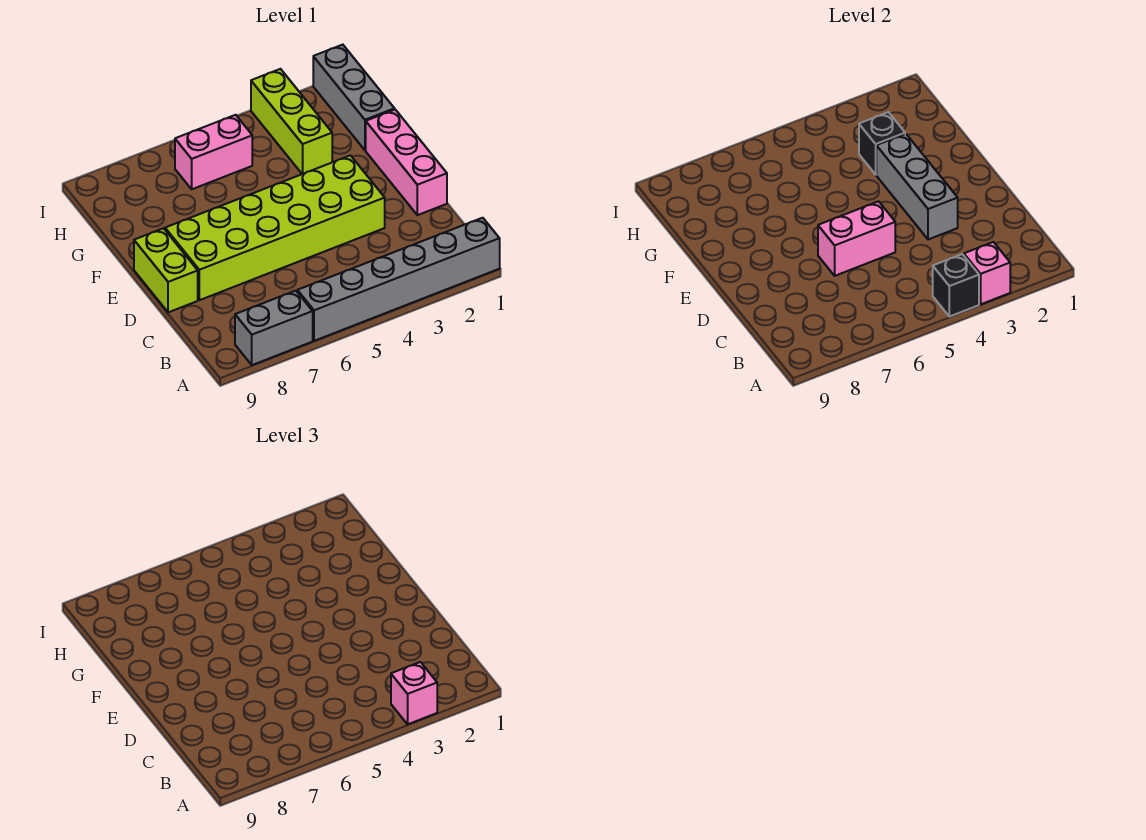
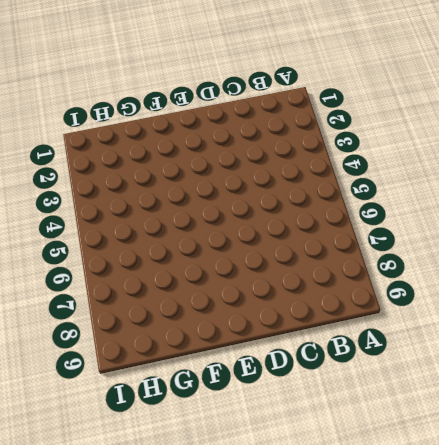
none -> grey 1x6 brick [297,218,500,341]
none -> grey 1x2 brick [235,291,313,365]
none -> pink 1x3 brick [366,110,447,215]

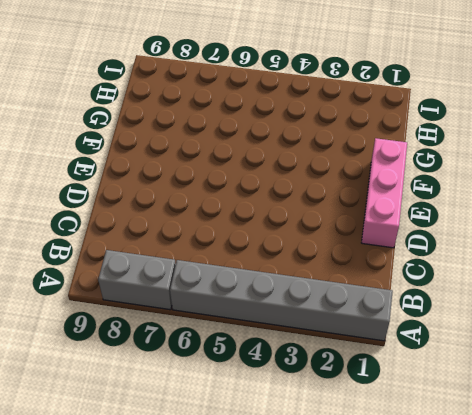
none -> lime 2x6 brick [165,155,385,300]
none -> lime 1x2 brick [134,228,198,312]
none -> grey 1x3 brick [313,45,395,150]

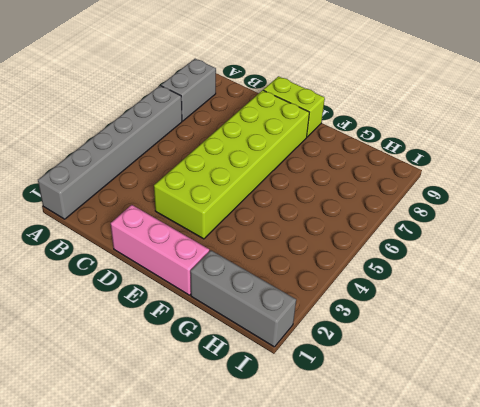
none -> lime 1x3 brick [251,69,332,174]
none -> pink 1x2 brick [175,115,252,189]
none -> pink 1x1 brick [964,242,1010,304]

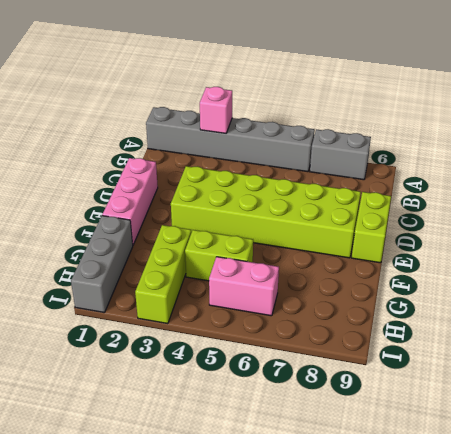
lime 1x2 brick [185,230,253,281] -> none
none -> black 1x1 brick [933,254,979,317]
none -> grey 1x3 brick [876,134,958,239]
none -> pink 1x2 brick [818,201,895,276]

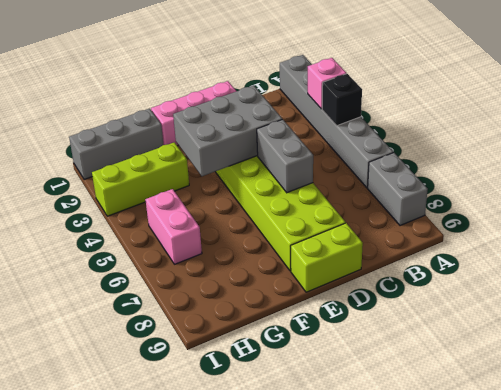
grey 2x3 brick [173,85,282,176] -> grey 1x3 brick [876,134,958,239]
grey 1x2 brick [257,119,313,193] -> pink 1x2 brick [818,201,895,276]
none -> black 1x1 brick [859,112,905,174]
none -> pink 1x1 brick [391,662,437,724]

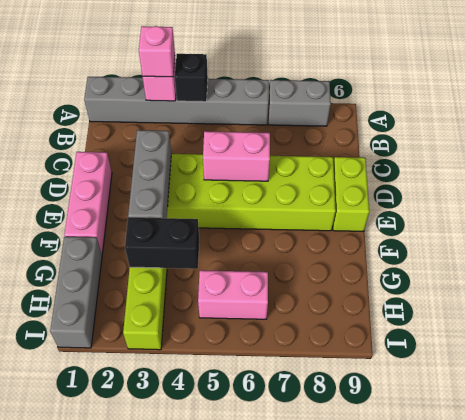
black 1x2 brick [125,217,199,269] -> black 1x1 brick [859,112,905,174]

